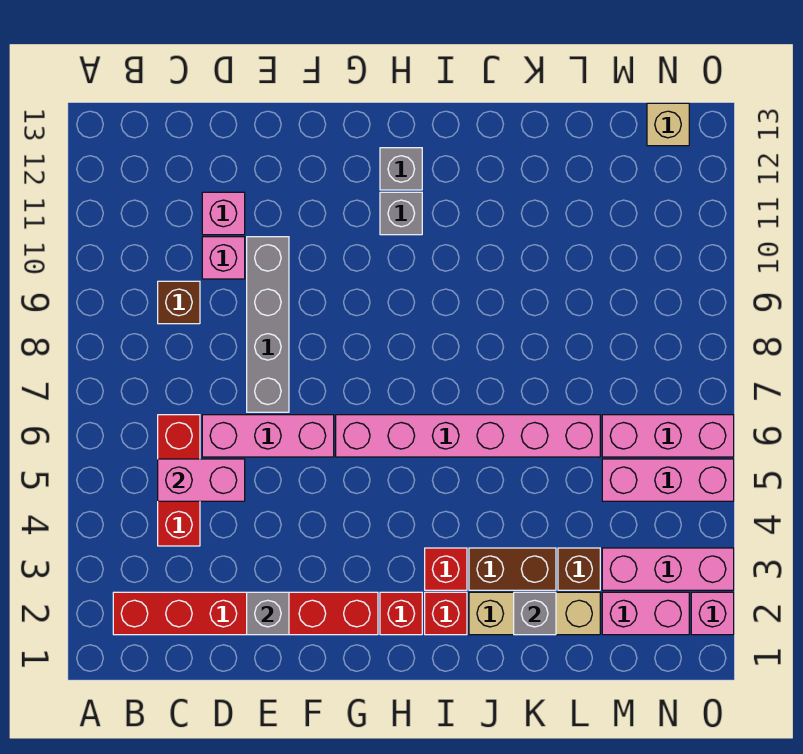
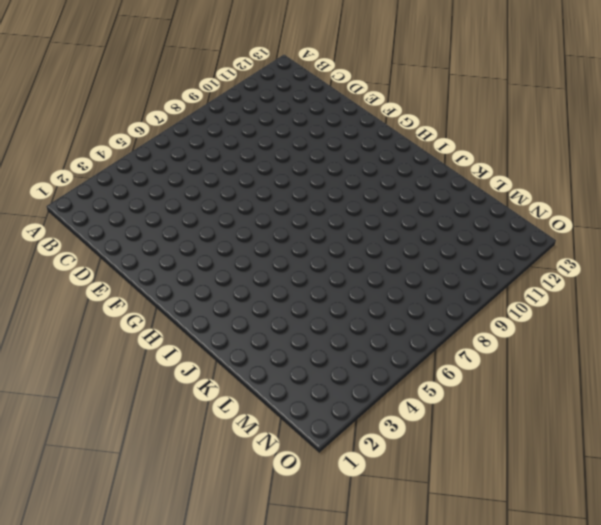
none -> red 1x6 brick [113,592,378,635]
none -> red 1x3 brick [158,415,200,546]
none -> brown 1x1 brick [158,281,200,324]

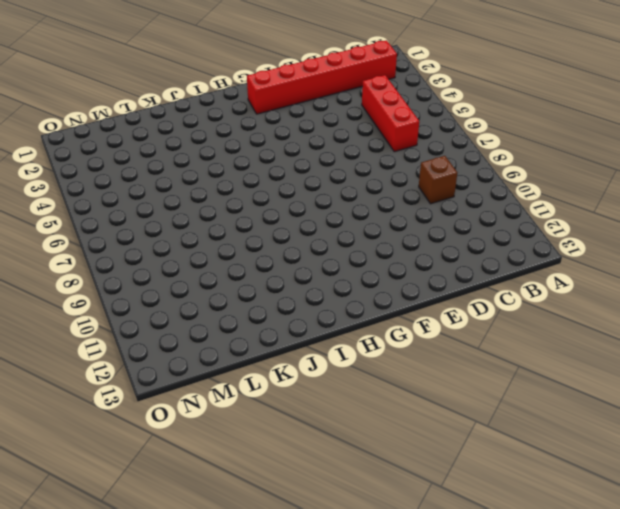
none -> pink 1x3 brick [202,415,334,457]
none -> pink 1x1 brick [202,237,245,279]
none -> pink 1x1 brick [202,192,245,235]

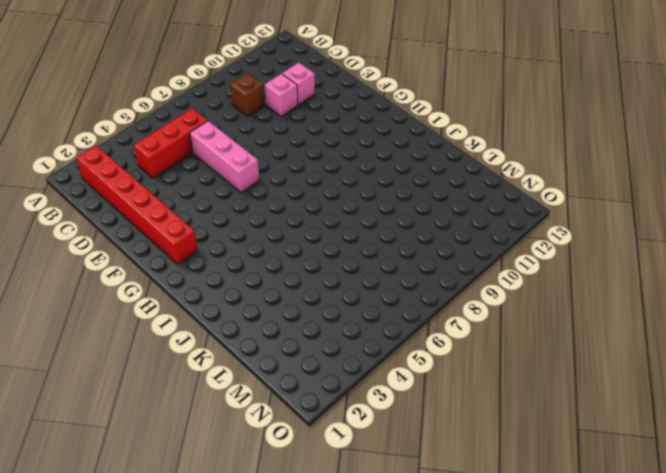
none -> grey 1x4 brick [247,237,289,412]
none -> pink 1x6 brick [336,415,600,457]
none -> red 1x1 brick [380,592,422,635]

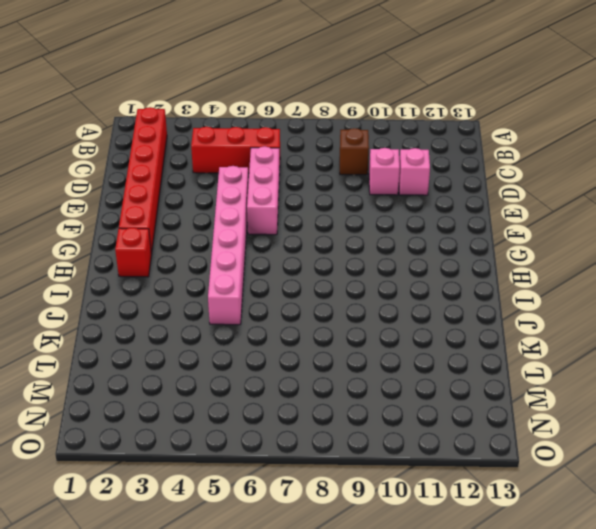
pink 1x6 brick [208,166,249,325] -> pink 1x6 brick moved to [336,415,600,457]
none -> grey 1x4 brick [247,237,289,412]
none -> grey 1x1 brick [380,192,422,235]
none -> grey 1x1 brick [380,148,422,190]

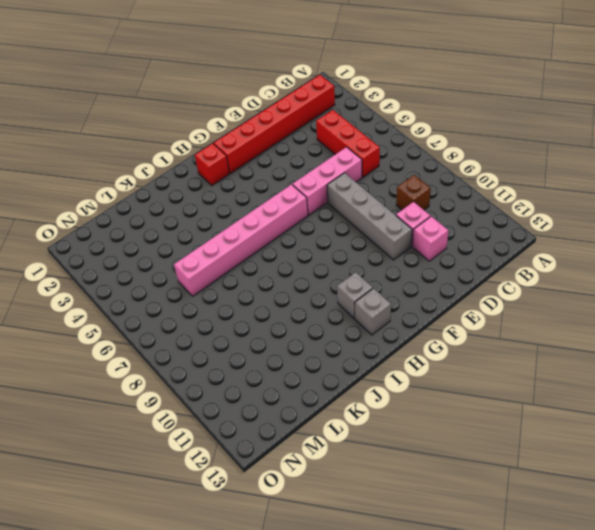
none -> red 1x1 brick [425,592,467,635]
none -> red 1x1 brick [425,548,467,590]
none -> tan 1x3 brick [469,592,600,635]

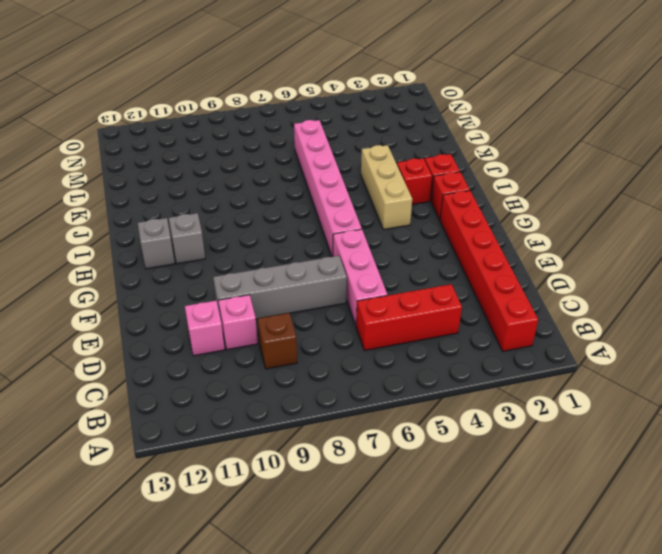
tan 1x3 brick [361,145,412,230] -> tan 1x3 brick moved to [469,592,600,635]
none -> brown 1x2 brick [469,548,556,590]
none -> brown 1x1 brick [558,548,600,590]
none -> pink 1x2 brick [602,592,689,635]

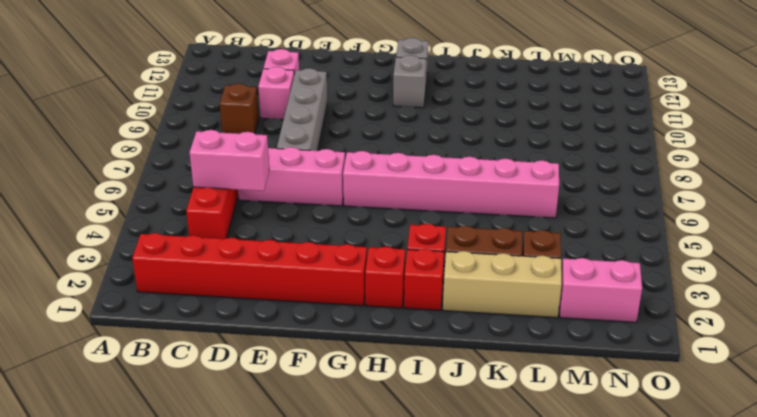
none -> pink 1x3 brick [602,548,734,590]
none -> pink 1x3 brick [602,459,734,501]
none -> pink 1x3 brick [602,415,734,457]

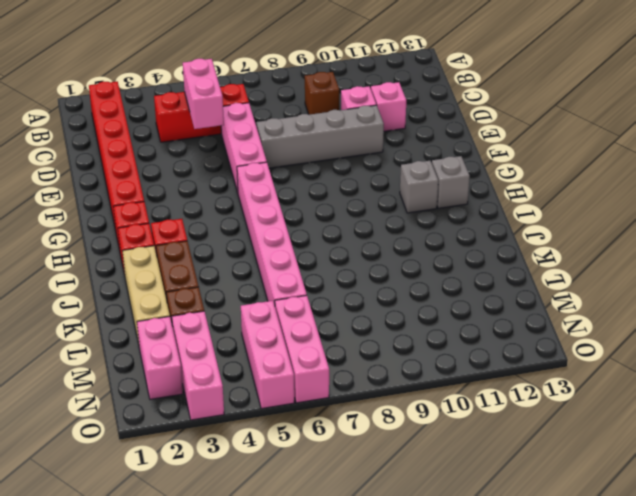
none -> tan 1x1 brick [647,103,689,146]
none -> pink 1x1 brick [691,592,734,635]
none -> grey 1x1 brick [247,592,289,635]

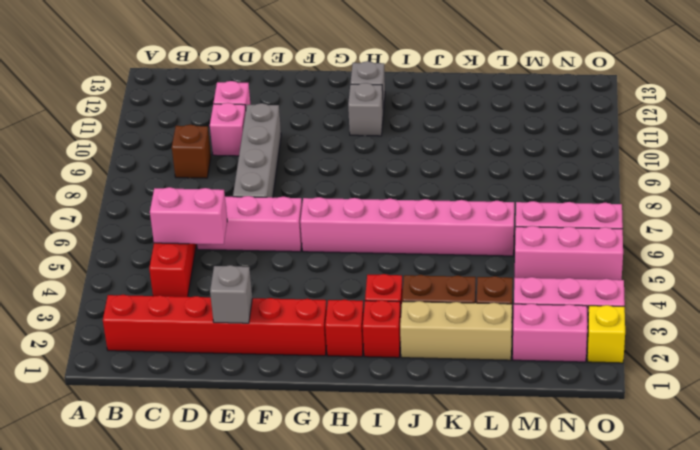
yellow 1x1 brick [587,305,625,363] -> pink 1x1 brick [691,592,734,635]
none -> tan 1x1 brick [647,103,689,146]
none -> grey 1x1 brick [514,592,556,635]

